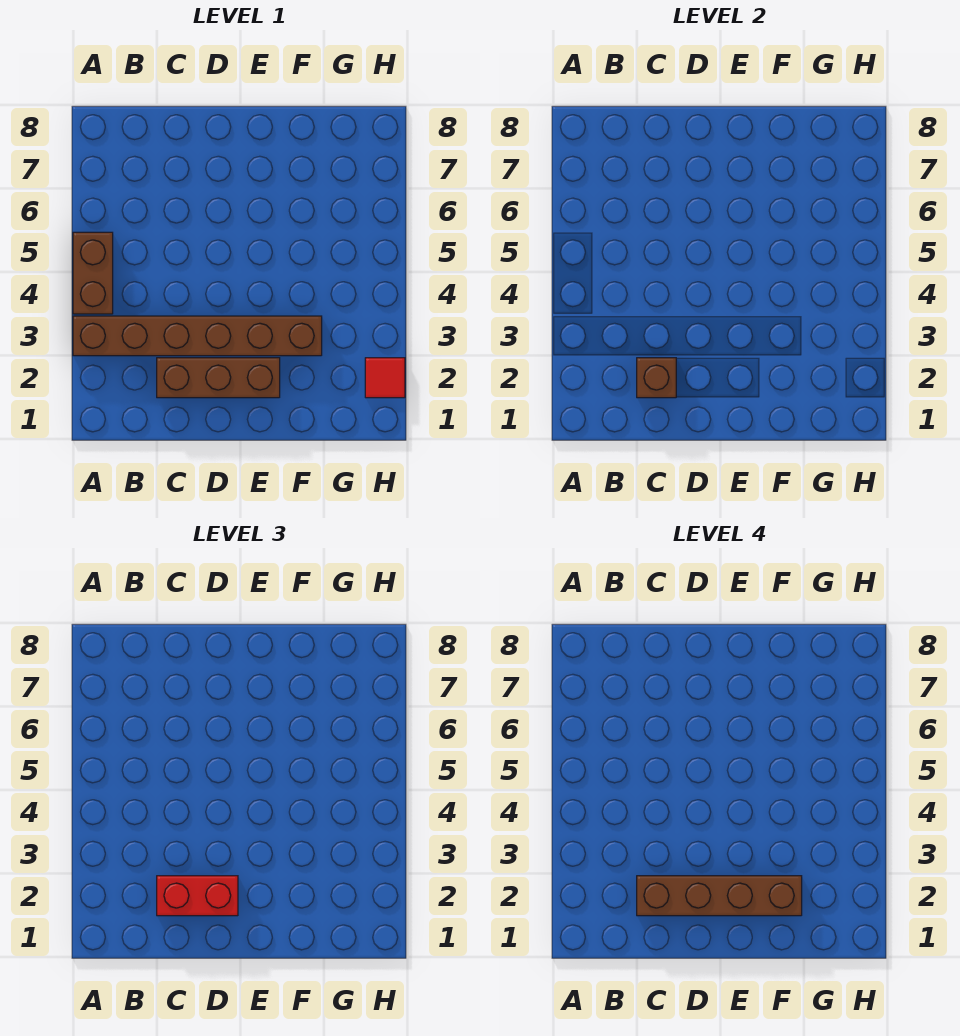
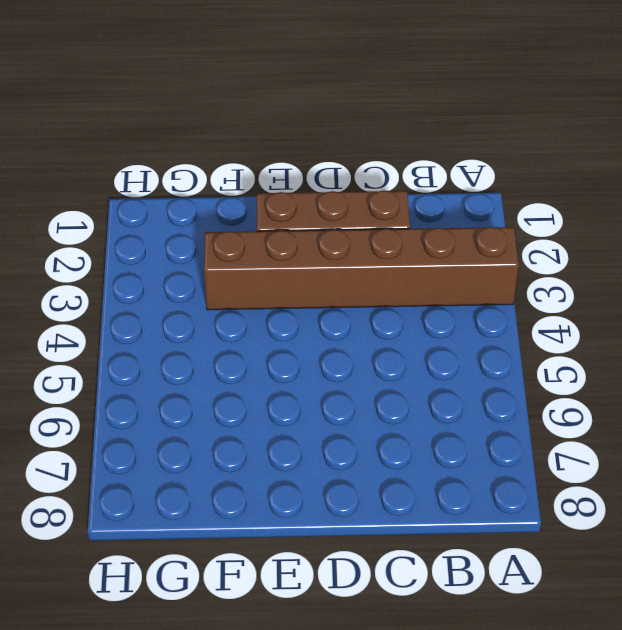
none -> brown 1x2 brick [73,232,113,314]
none -> red 1x1 tile [365,358,405,398]

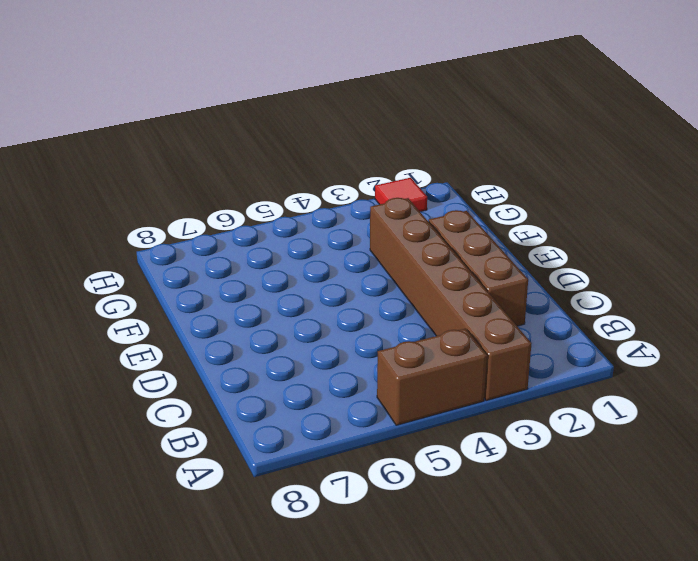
none -> brown 1x1 brick [637,358,676,398]
none -> red 1x2 brick [157,876,238,916]

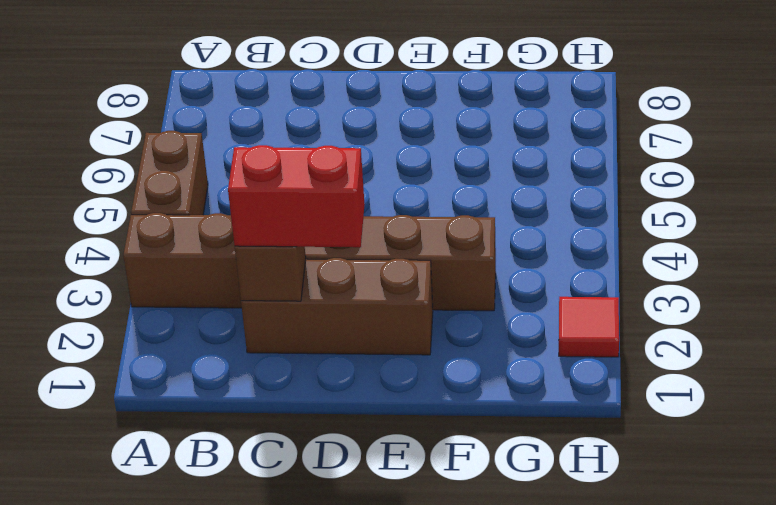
none -> brown 1x4 brick [637,876,802,916]

